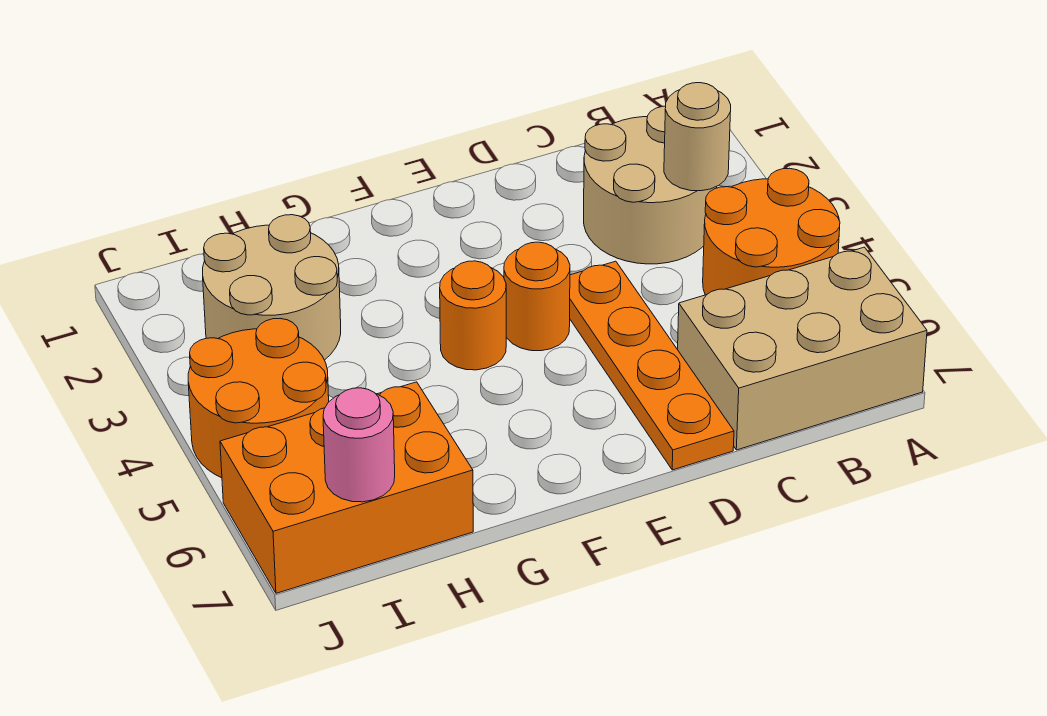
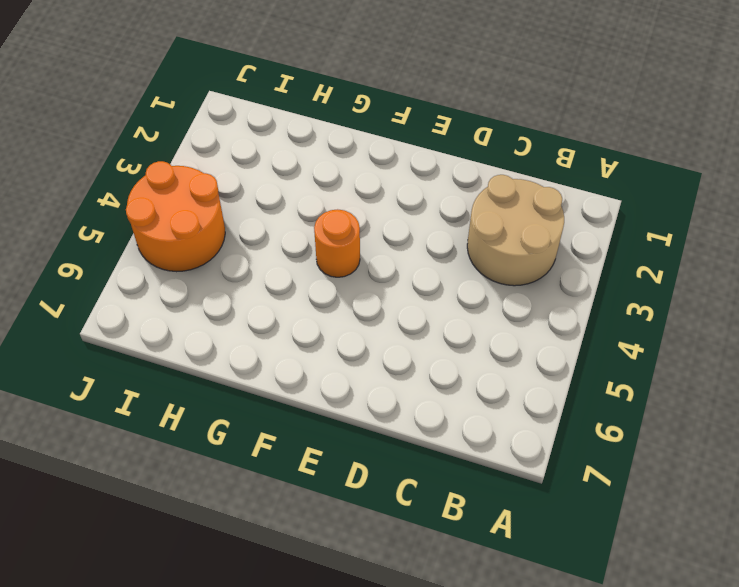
none -> orange 2x2 round brick [703,168,840,295]
none -> tan 2x3 brick [678,247,927,450]

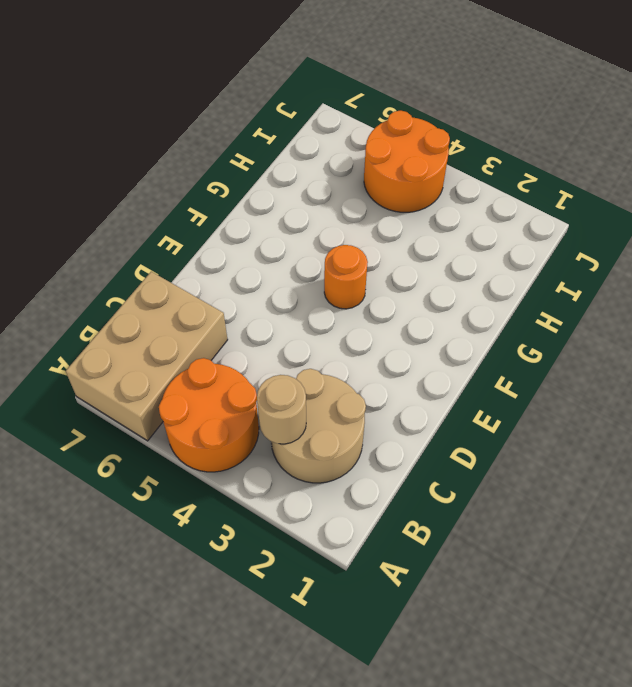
none -> orange 1x4 plate [570,261,734,470]
none -> orange 1x1 round brick [504,242,570,351]

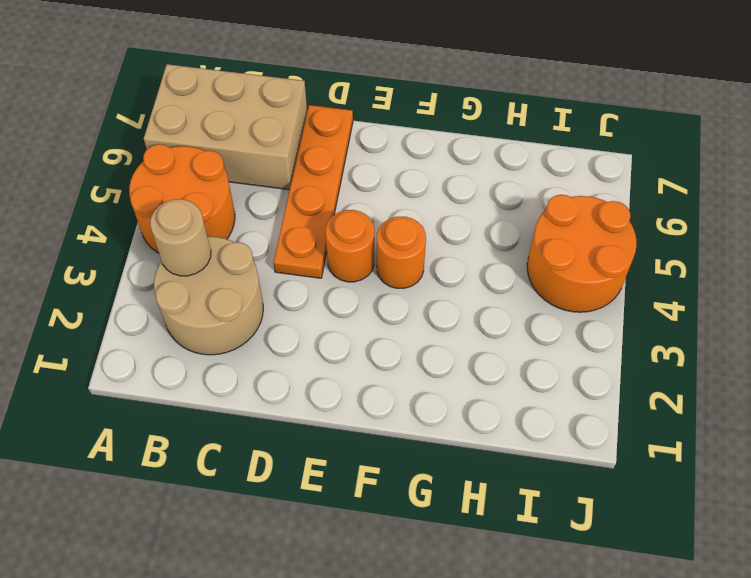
none -> tan 2x2 round brick [203,215,341,360]
none -> orange 2x3 brick [220,382,473,593]

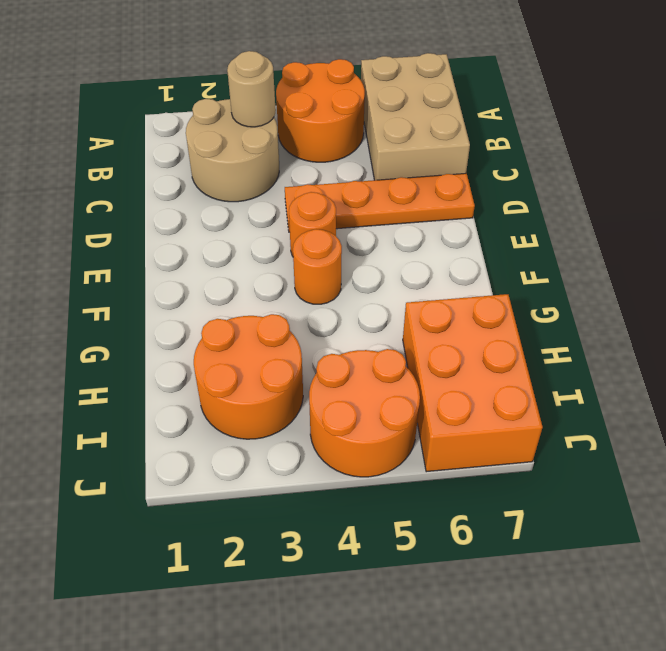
orange 2x2 round brick [194,314,303,439] -> tan 2x2 round brick [203,215,341,360]
none -> pink 1x1 round brick [323,388,395,502]

